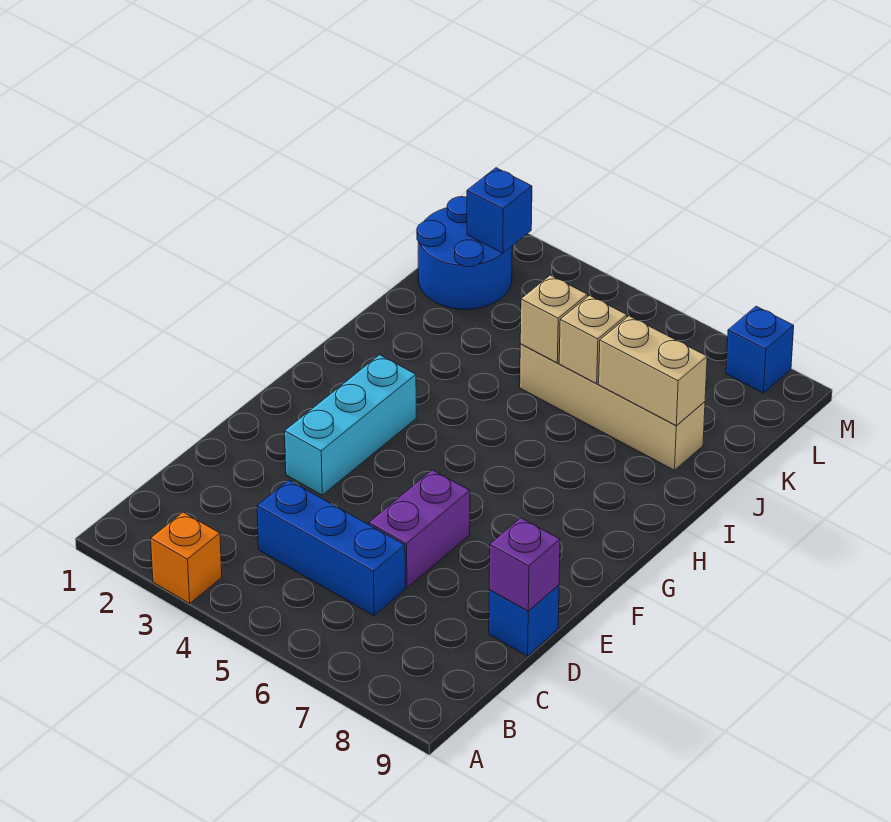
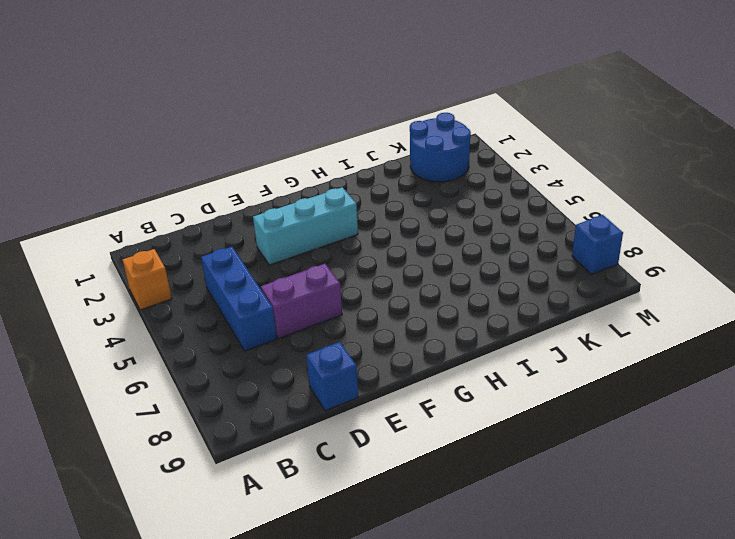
none -> tan 1x4 brick [520,344,705,470]
none -> purple 1x1 brick [489,518,560,611]
none -> tan 1x1 brick [520,275,588,363]

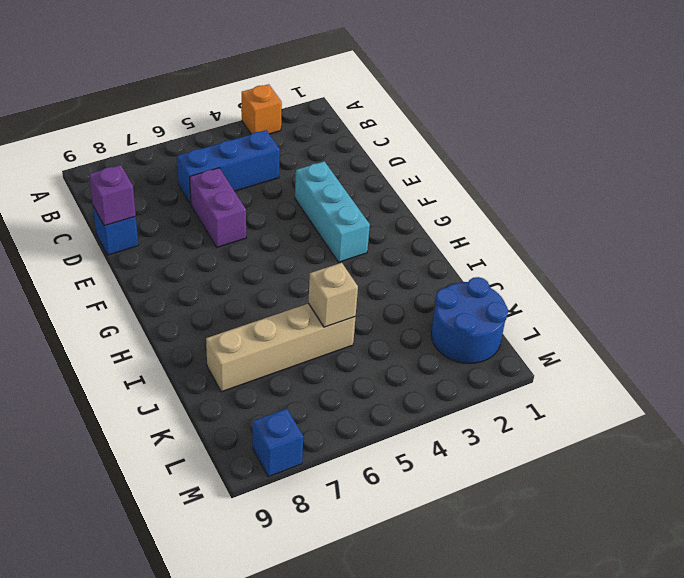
none -> tan 1x1 brick [559,296,627,384]
none -> tan 1x2 brick [599,316,707,426]
none -> blue 1x1 brick [467,168,532,253]

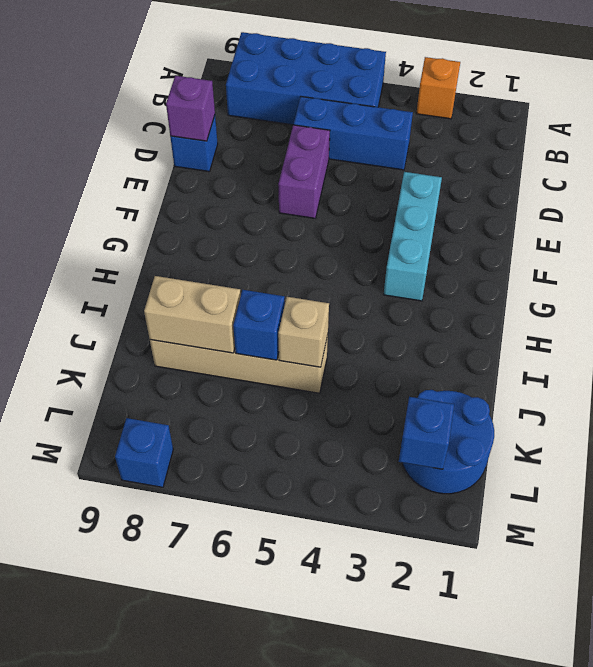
blue 2x4 brick [226,32,386,125] -> none
blue 1x1 brick [233,290,285,360] -> tan 1x1 brick [559,296,627,384]

